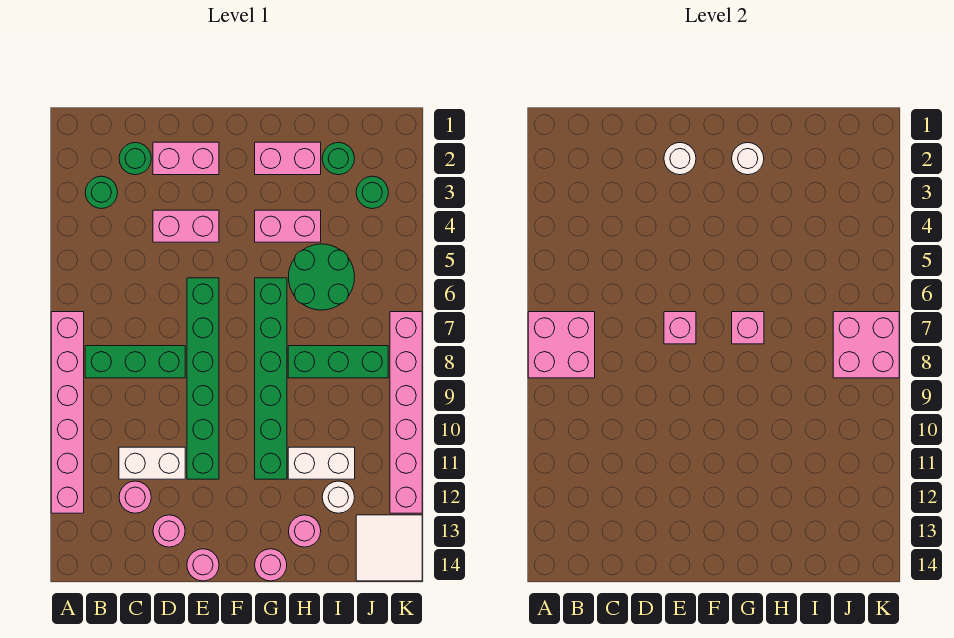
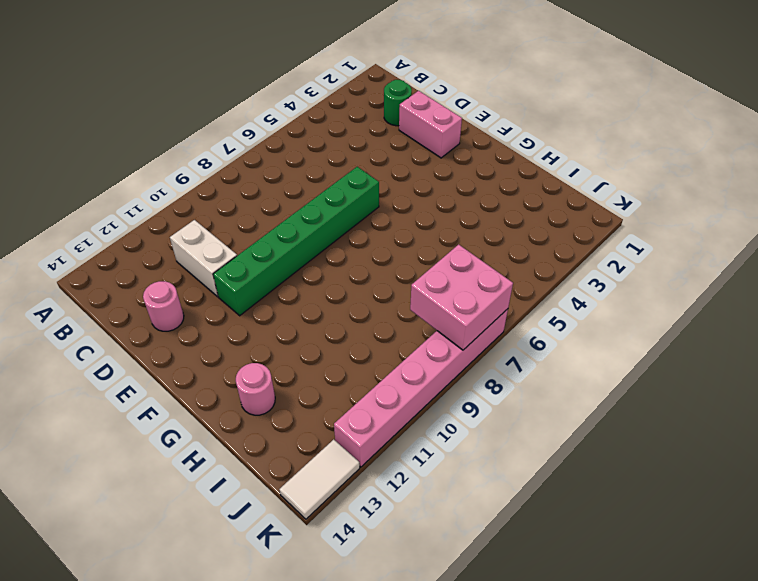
white 1x2 tile [279,439,360,519] -> white 2x2 tile [356,515,422,581]
none -> pink 1x6 brick [51,312,84,513]
none -> green 1x1 round brick [85,176,117,209]
none -> green 1x3 brick [85,346,185,378]
none -> pink 1x1 round brick [119,481,151,513]

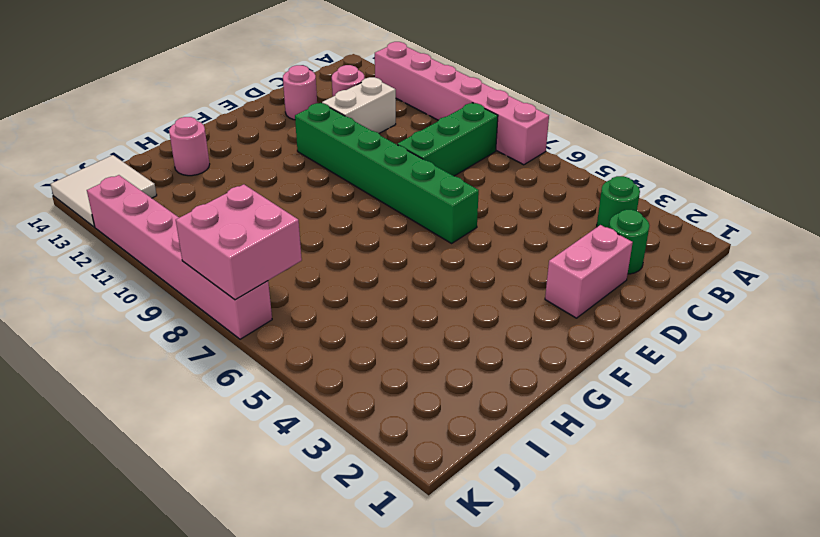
none -> pink 1x2 brick [153,210,219,242]
none -> pink 1x1 round brick [187,549,219,581]
none -> pink 1x2 brick [255,142,321,175]
none -> pink 1x2 brick [255,210,321,242]

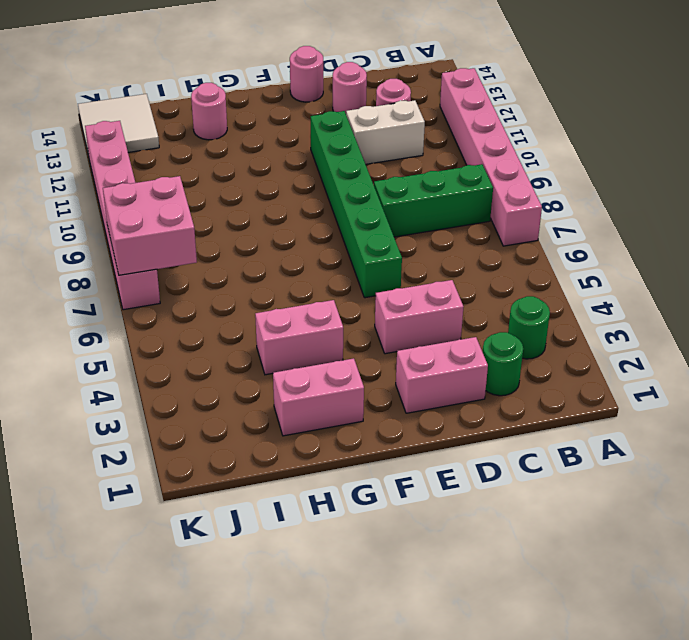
none -> green 1x6 brick [255,278,287,479]
none -> pink 1x1 round brick [255,549,287,581]
none -> green 2x2 round brick [289,244,355,310]
none -> green 1x3 brick [288,346,388,378]

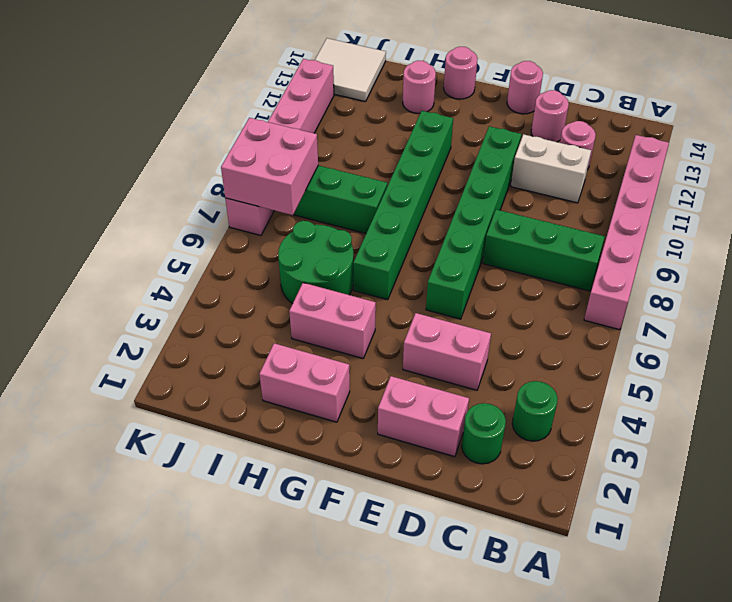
none -> white 1x2 brick [288,447,355,479]
none -> green 1x1 round brick [322,143,355,175]
none -> white 1x1 round brick [322,481,355,513]
none -> green 1x1 round brick [356,176,388,209]

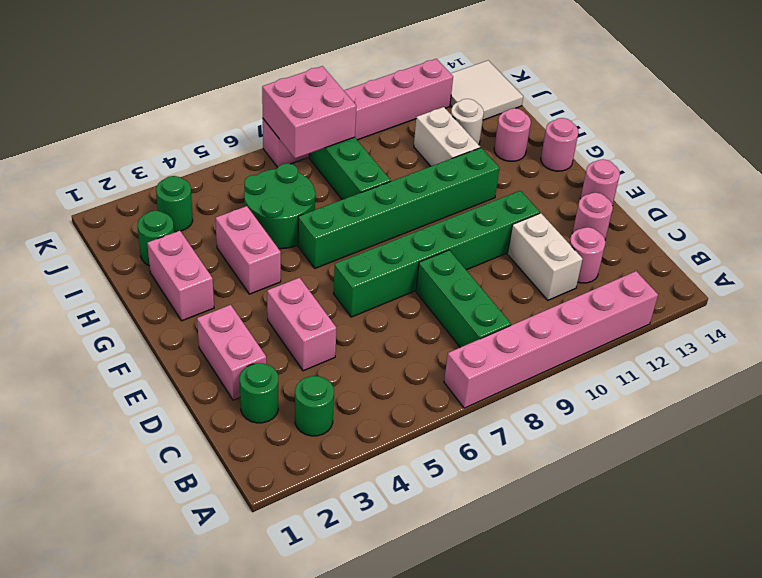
none -> pink 2x2 brick [528,312,595,378]
none -> white 1x1 round brick [664,143,696,175]
none -> pink 1x1 brick [664,312,696,344]
none -> white 1x1 round brick [732,143,764,175]

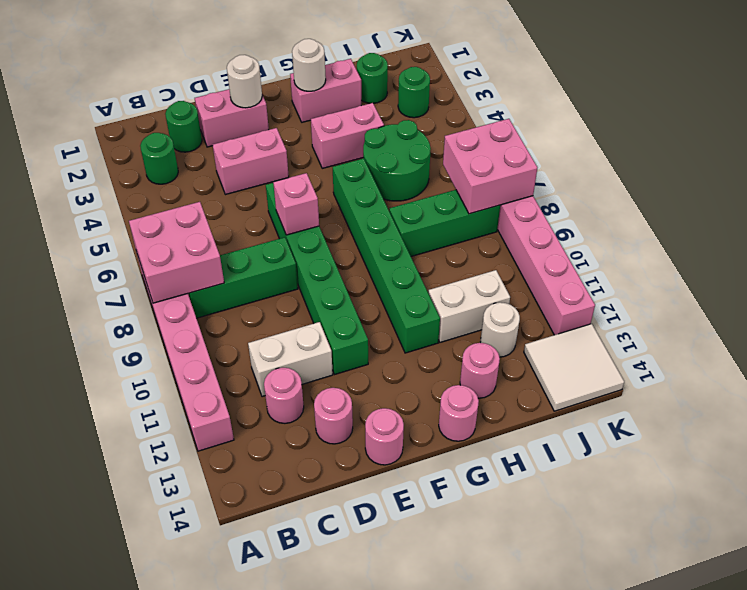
none -> pink 1x1 brick [732,312,764,344]

